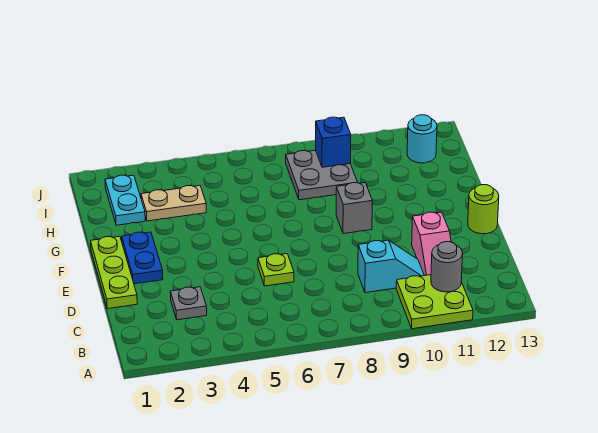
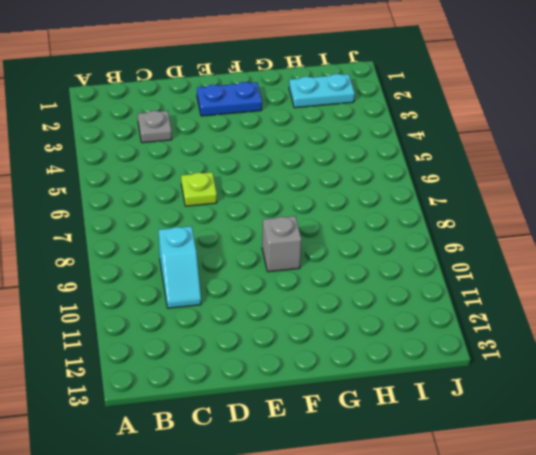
none -> lime 2x2 plate [396,275,473,329]
none -> pink 1x2 slope [412,212,451,276]
none -> lime 1x3 plate [91,236,137,309]

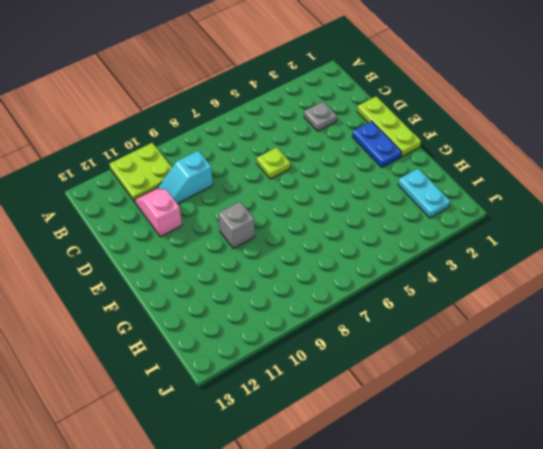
none -> lime 1x1 round brick [468,185,499,234]
none -> tan 1x2 plate [141,186,206,221]
none -> grey 2x2 plate [286,150,357,200]

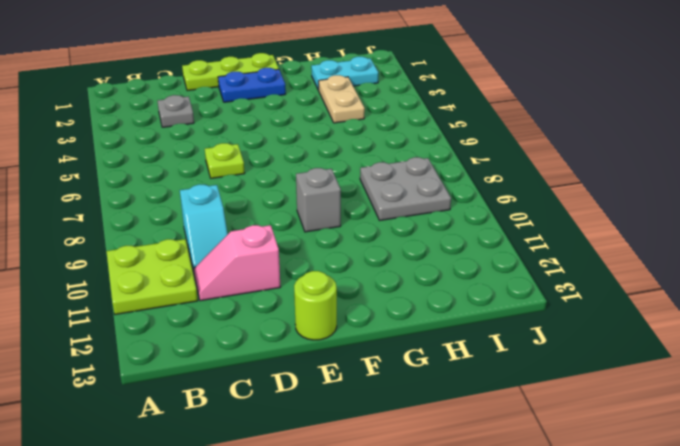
none -> cyan 1x1 round brick [407,115,437,163]
none -> grey 1x1 round brick [431,242,463,292]
none -> blue 1x1 brick [316,117,351,167]

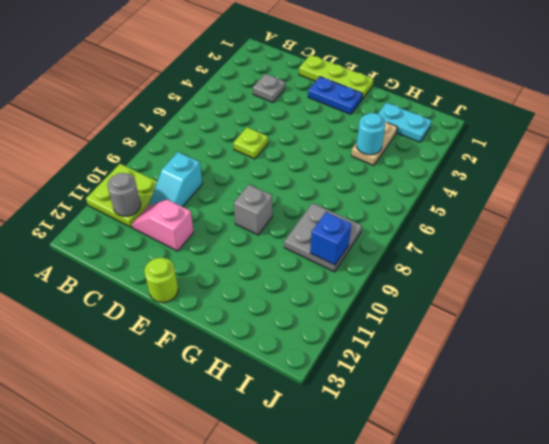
cyan 1x1 round brick [357,113,385,155] -> cyan 1x1 round brick moved to [407,115,437,163]

